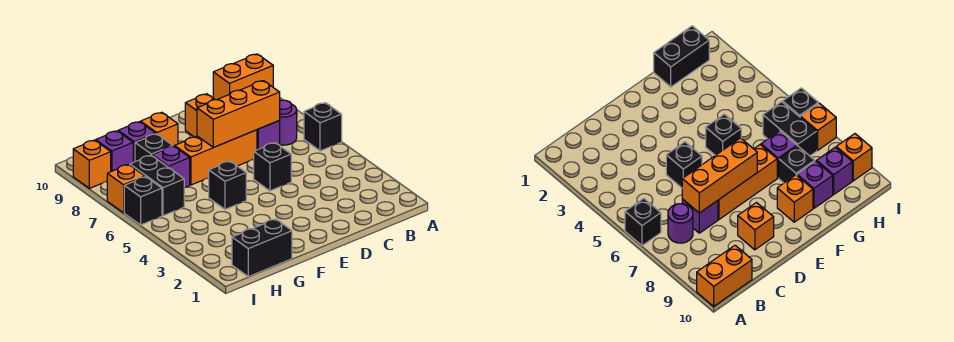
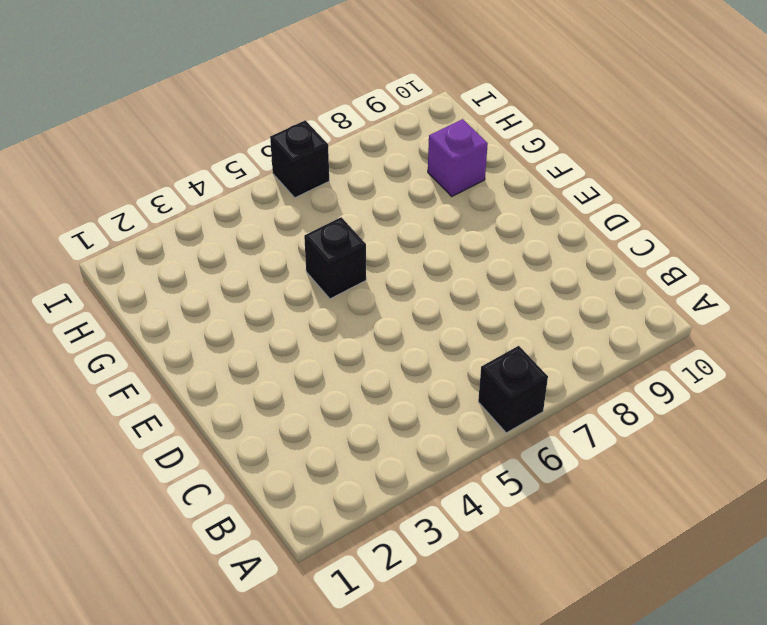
none -> orange 1x2 brick [213,54,273,100]
none -> purple 1x1 round brick [279,100,297,145]
none -> purple 1x1 brick [257,121,280,150]

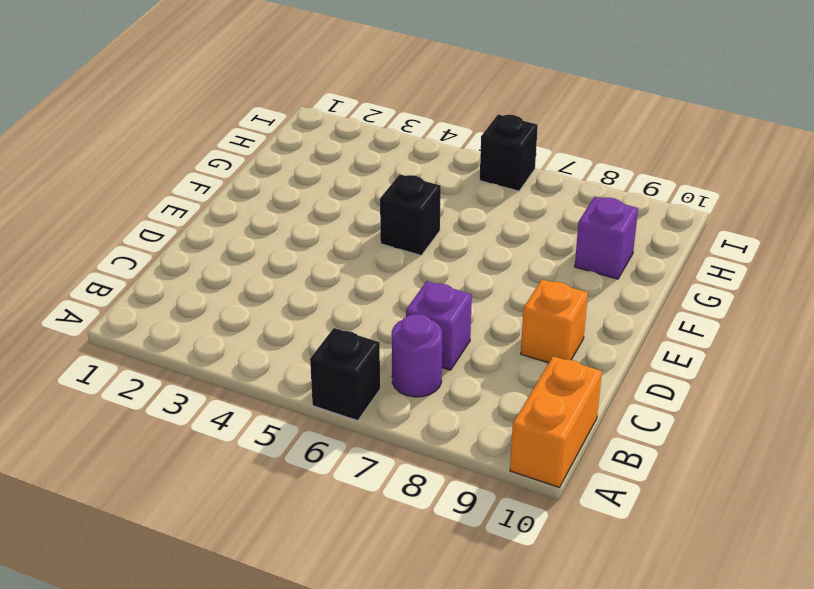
none -> black 1x1 brick [253,143,291,191]
none -> orange 1x3 brick [175,130,257,185]
none -> orange 1x1 brick [141,112,178,146]

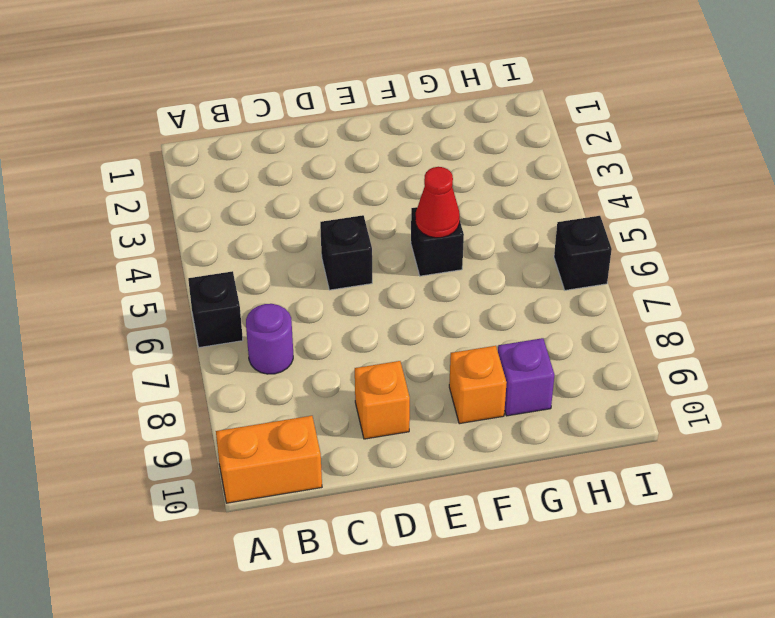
red 1x1 cone [415,167,460,238] -> none
none -> purple 1x1 brick [257,121,280,150]
none -> orange 1x3 brick [175,130,257,185]
none -> black 1x2 brick [232,219,292,277]

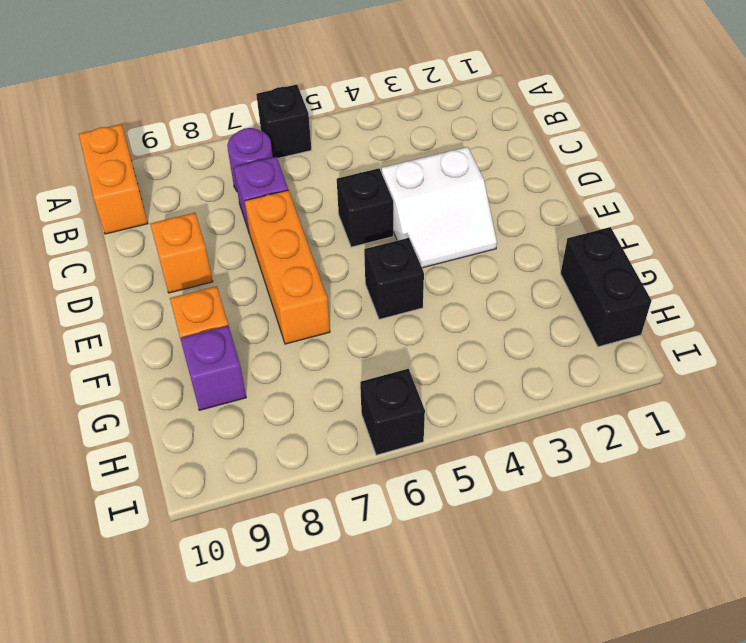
white 2x2 slope [382,147,497,268] -> none
none -> purple 1x1 brick [152,146,190,188]
none -> black 1x1 brick [135,134,173,162]
none -> black 1x2 brick [130,155,184,216]

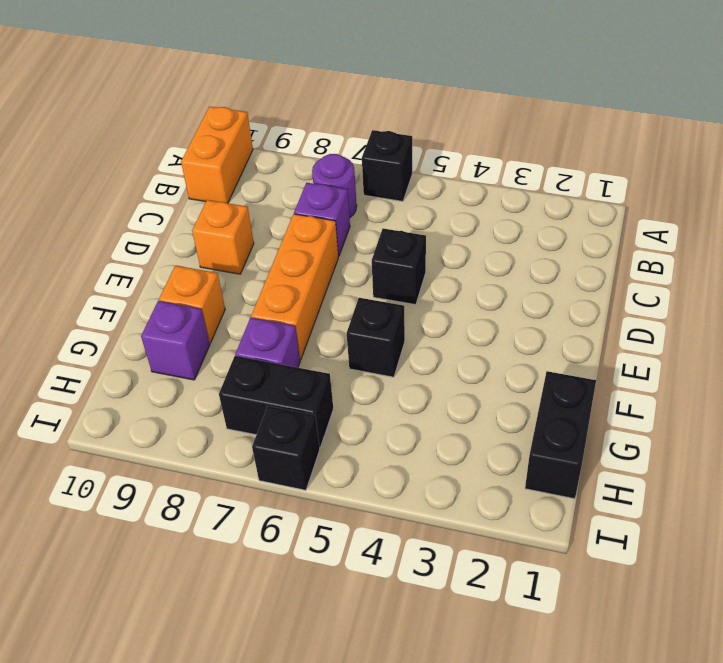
none -> black 1x1 brick [135,134,173,162]
none -> purple 1x1 brick [96,131,133,172]
none -> orange 1x1 brick [107,165,145,213]

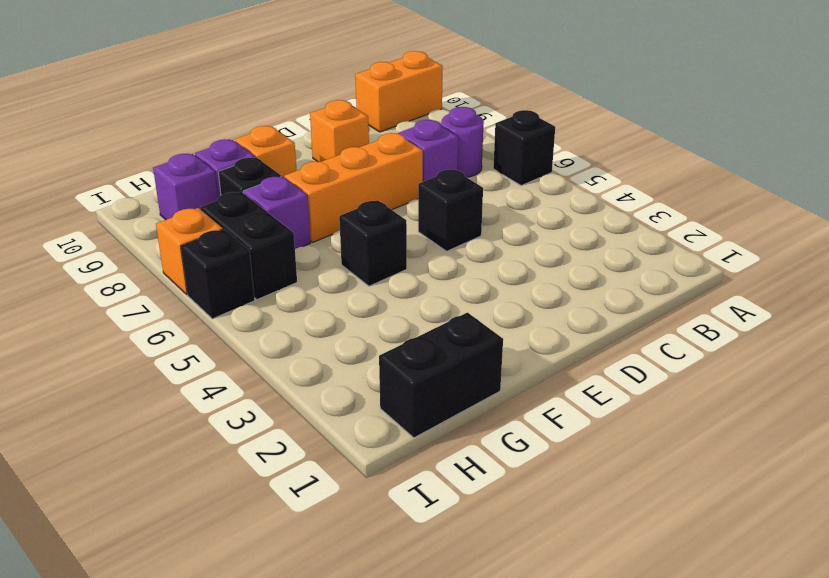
none -> orange 1x1 brick [73,140,111,188]
none -> orange 1x3 brick [197,81,280,147]

